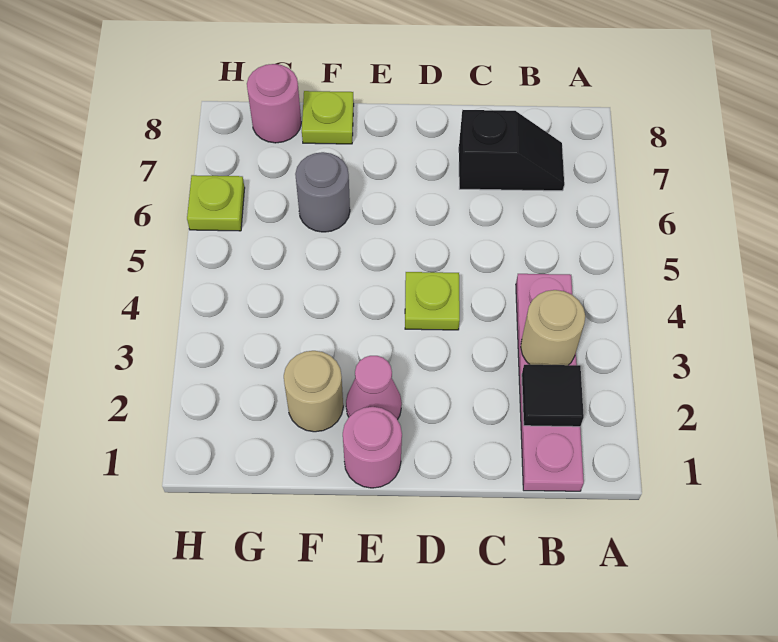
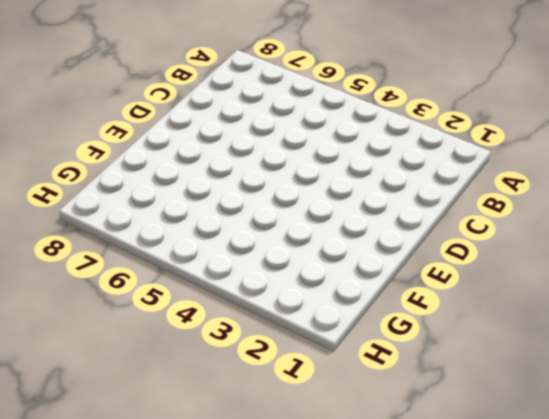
none -> pink 1x4 plate [516,274,584,491]
none -> black 1x2 slope [459,110,564,191]
none -> lime 1x1 plate [405,272,460,330]

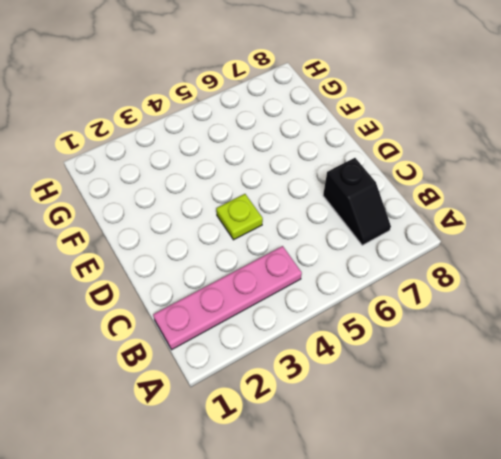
none -> pink 1x1 round brick [343,407,402,488]
none -> pink 1x1 cone [346,356,402,420]
none -> tan 1x1 round brick [284,351,343,432]

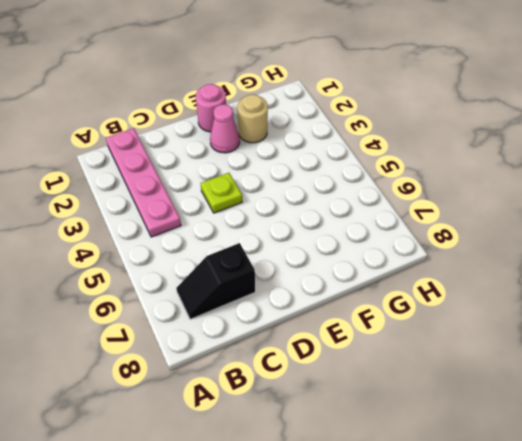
none -> grey 1x1 round brick [295,152,350,232]
none -> lime 1x1 plate [302,91,354,144]
none -> pink 1x1 round brick [247,64,301,143]

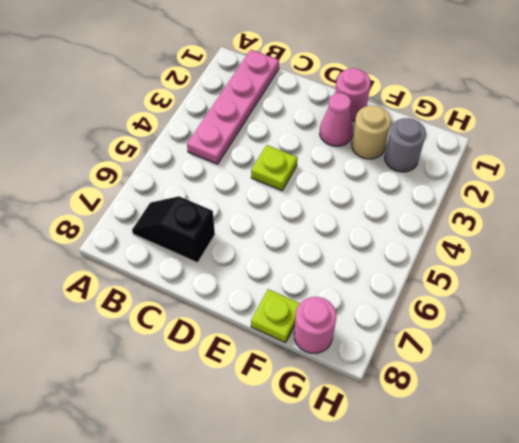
grey 1x1 round brick [385,118,426,172] -> grey 1x1 round brick moved to [295,152,350,232]
none -> lime 1x1 plate [187,175,245,231]
none -> black 1x1 tile [522,365,584,427]
none -> tan 1x1 round brick [521,290,585,365]

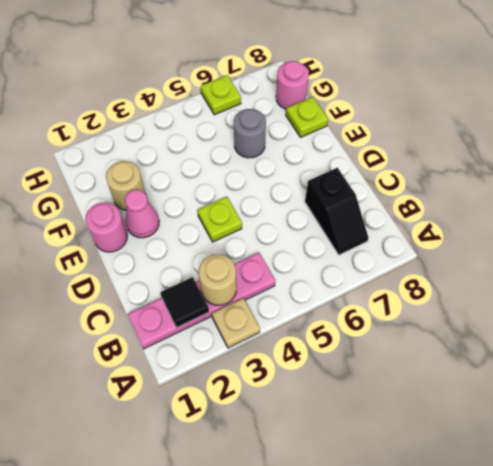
tan 1x1 plate [212,298,260,348] -> none

